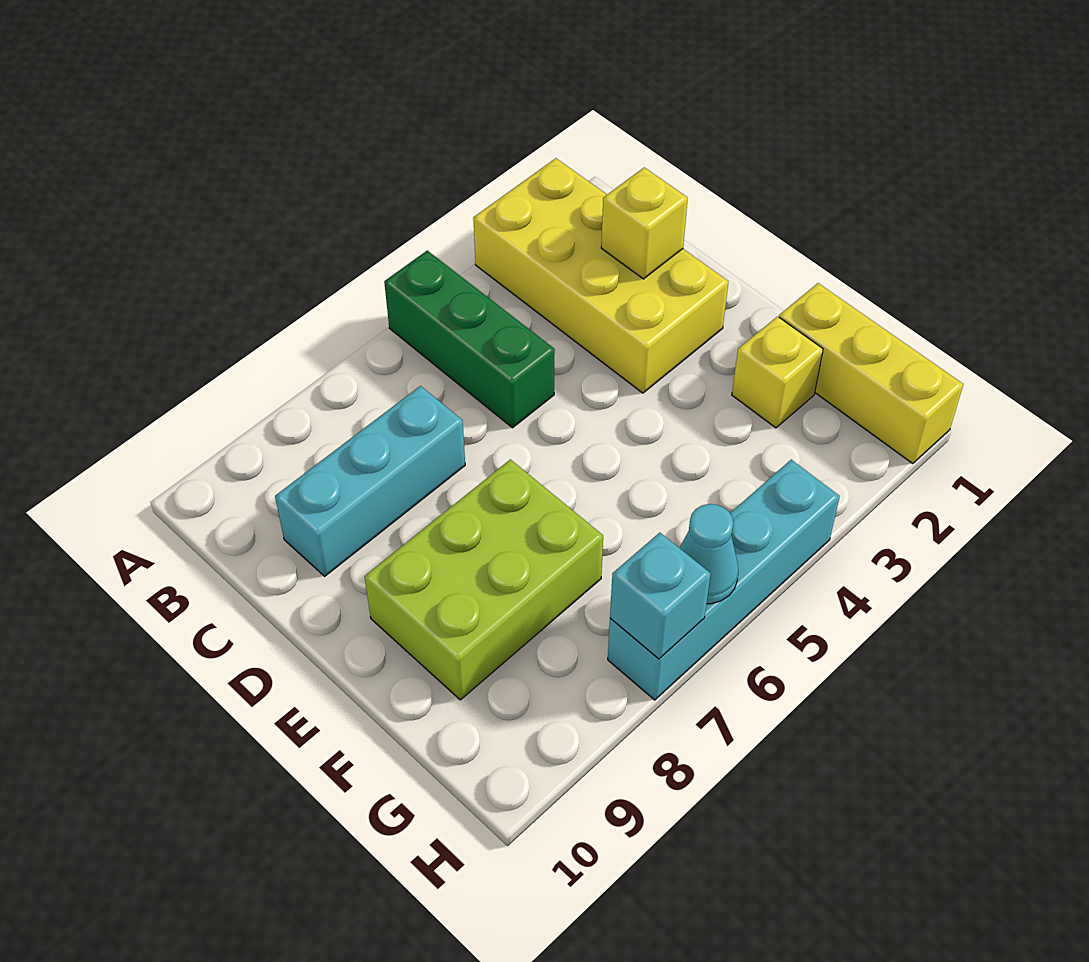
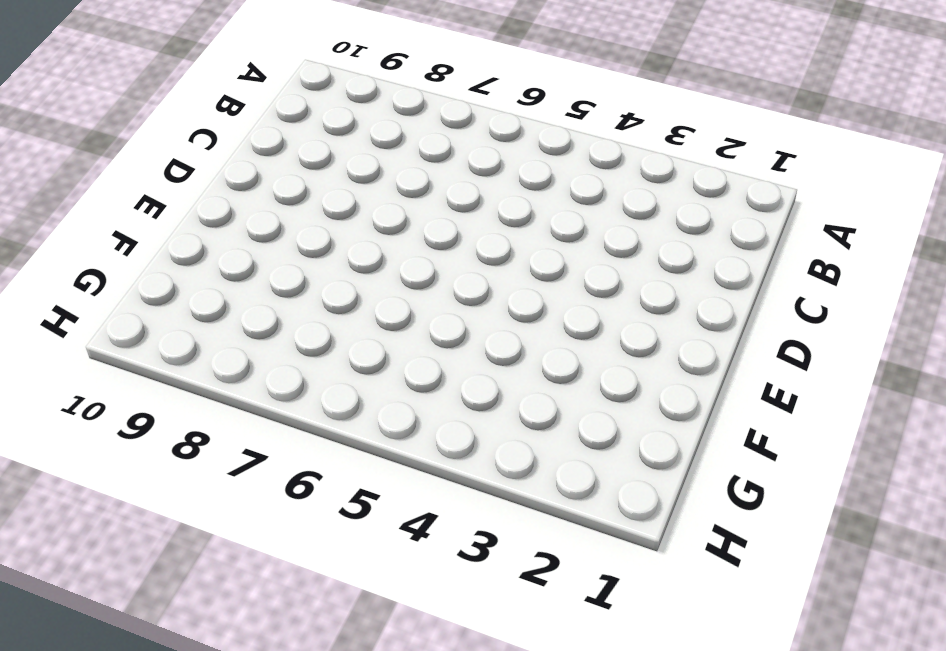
none -> yellow 2x4 brick [473,158,728,393]
none -> green 1x3 brick [384,251,555,428]

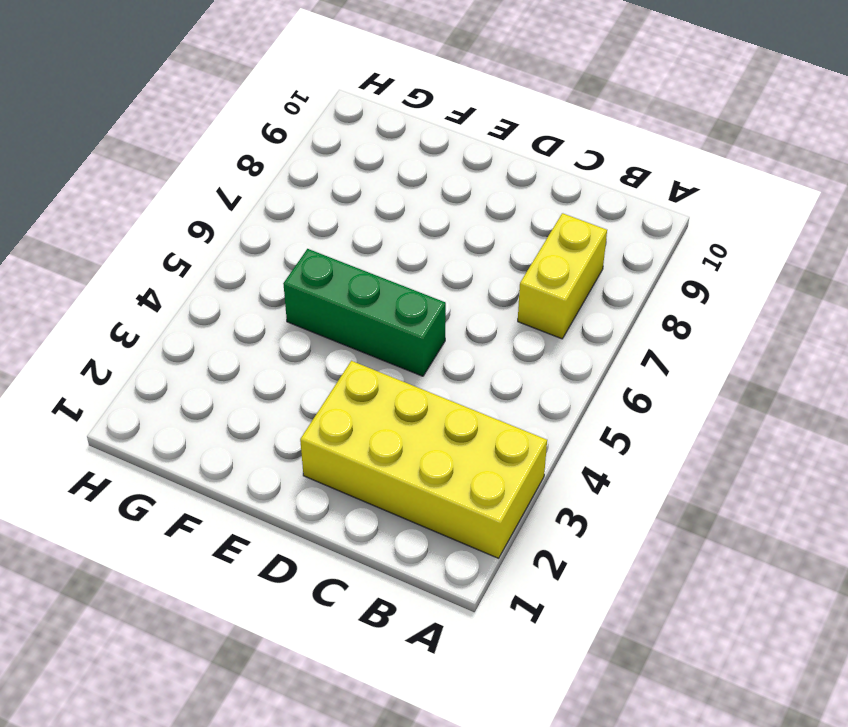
yellow 1x2 brick [518,213,607,339] -> none
green 1x3 brick [283,249,446,376] -> green 1x3 brick moved to [384,251,555,428]
none -> cyan 1x3 brick [275,386,465,576]
none -> lime 2x3 brick [364,459,603,700]

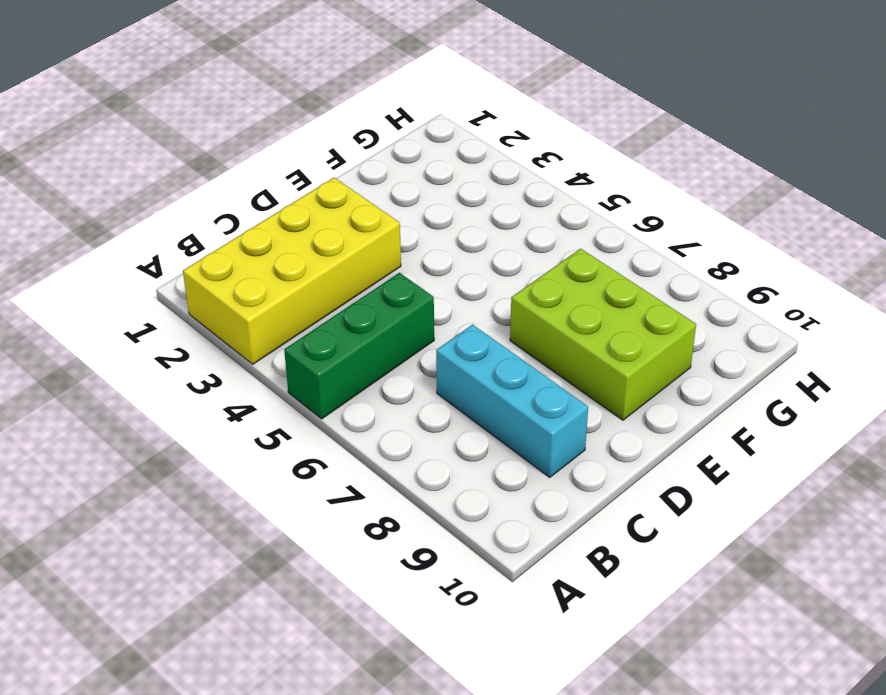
none -> yellow 1x3 brick [779,283,963,464]
none -> yellow 1x1 brick [732,316,823,428]

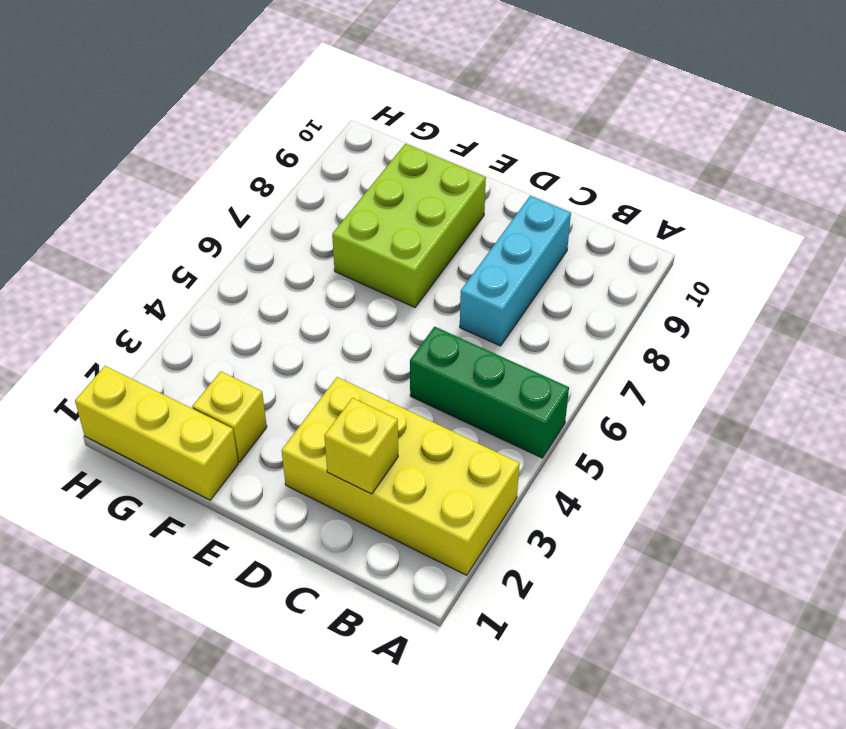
none -> cyan 1x4 brick [608,460,840,700]
none -> cyan 1x1 cone [680,504,738,604]

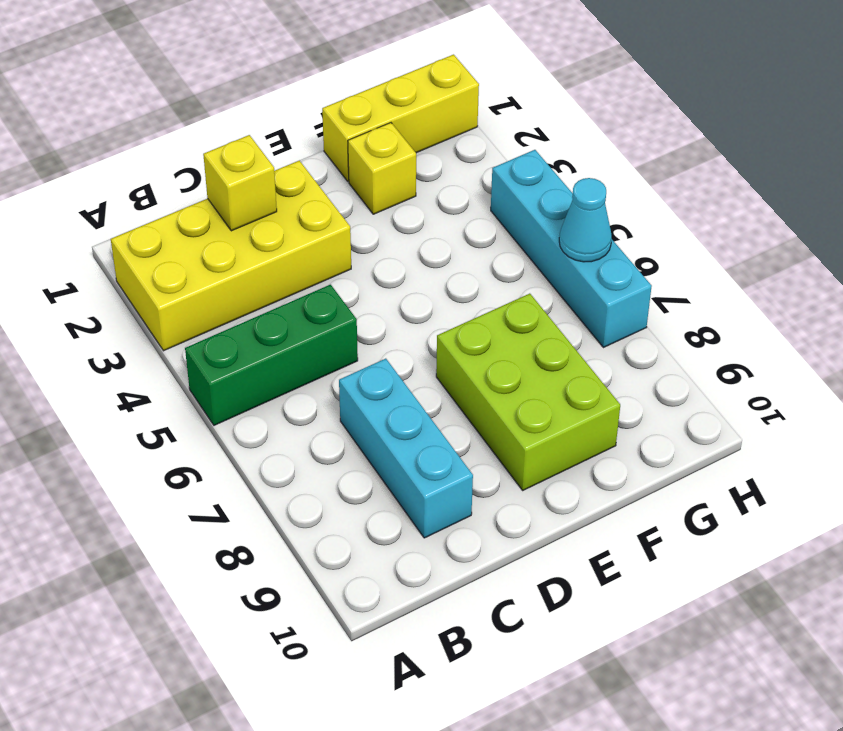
none -> cyan 1x1 brick [610,533,711,659]

